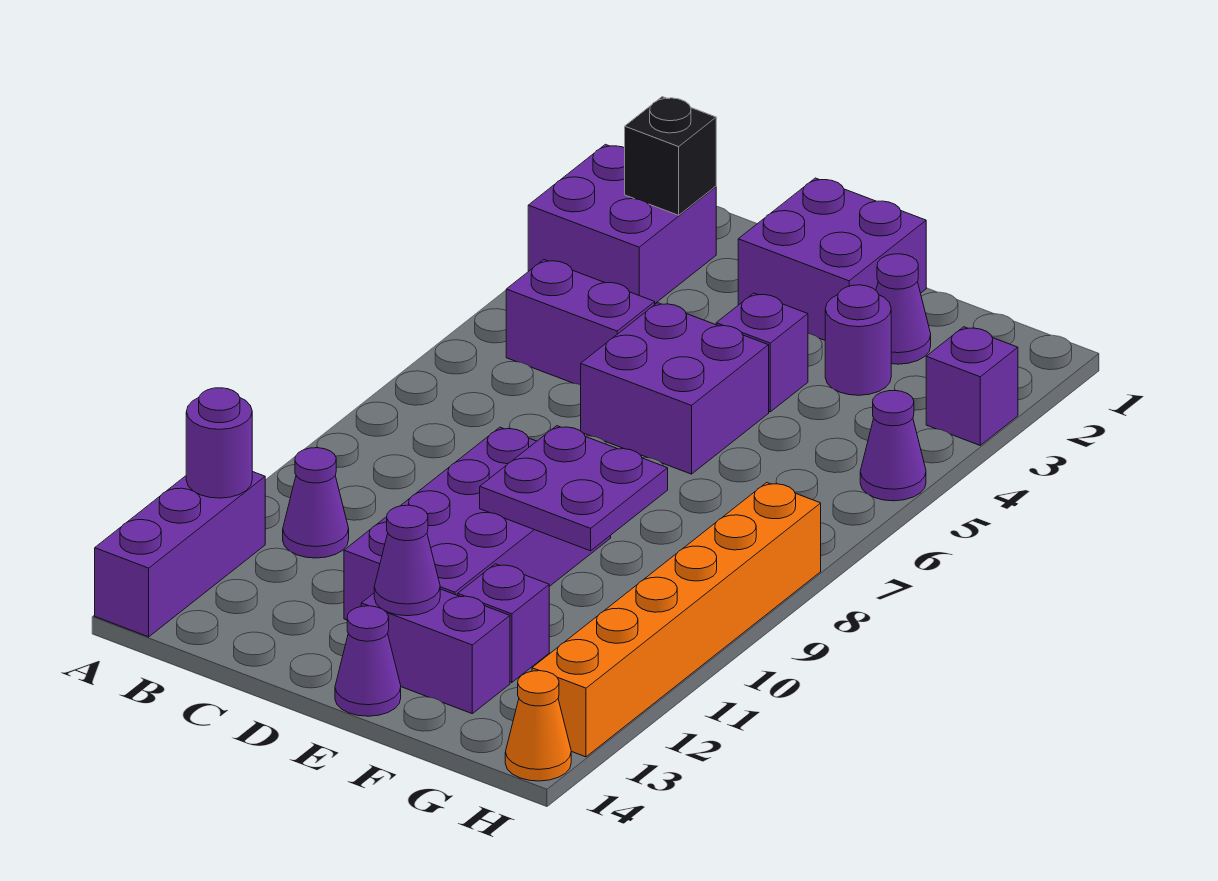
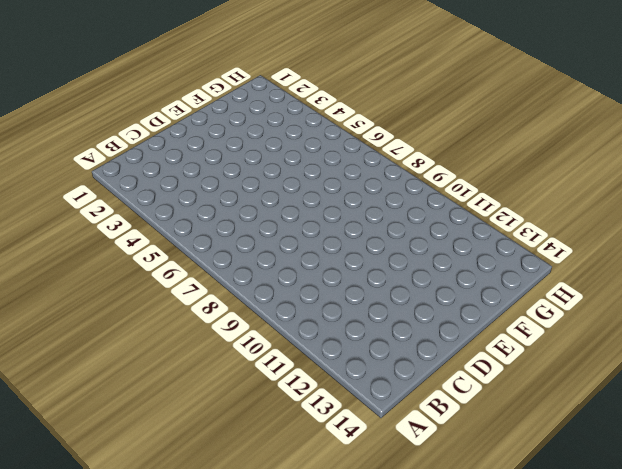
none -> purple 2x2 brick [528,144,716,303]
none -> purple 1x3 brick [95,472,265,637]
none -> purple 1x2 brick [506,260,655,385]

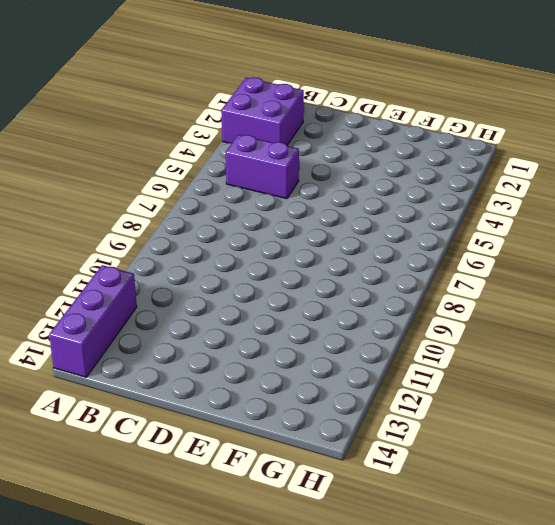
none -> purple 1x1 cone [283,448,349,558]
none -> purple 2x2 brick [738,178,926,340]
none -> purple 2x2 brick [581,303,769,474]

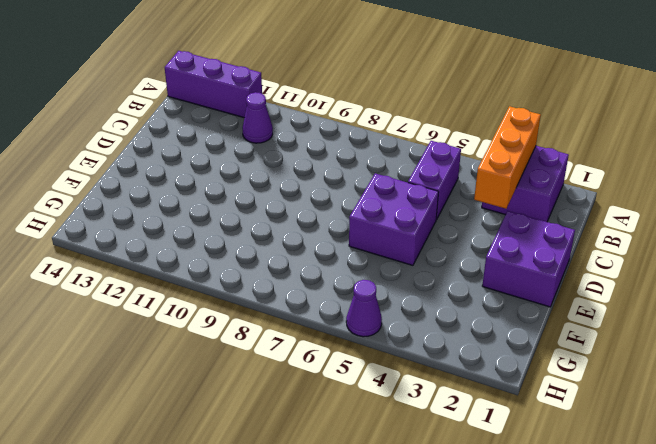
orange 1x3 brick [474,106,541,209] -> none
none -> purple 2x4 brick [344,427,611,620]
none -> purple 1x1 brick [716,293,808,412]
none -> purple 1x2 brick [361,589,510,714]

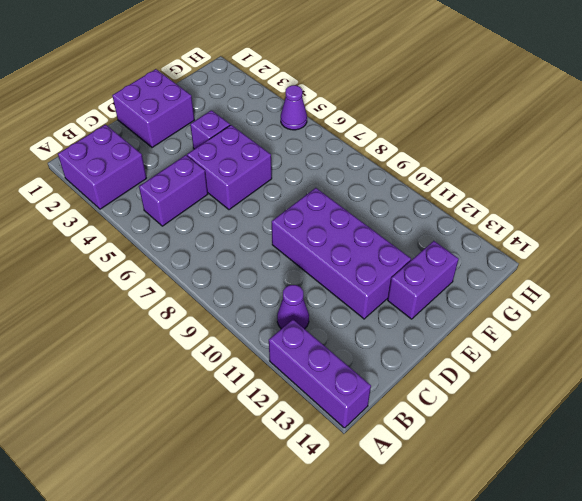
none -> purple 1x1 cone [335,606,401,716]
none -> purple 1x1 cone [876,254,931,364]
none -> purple 1x1 round brick [825,285,891,395]

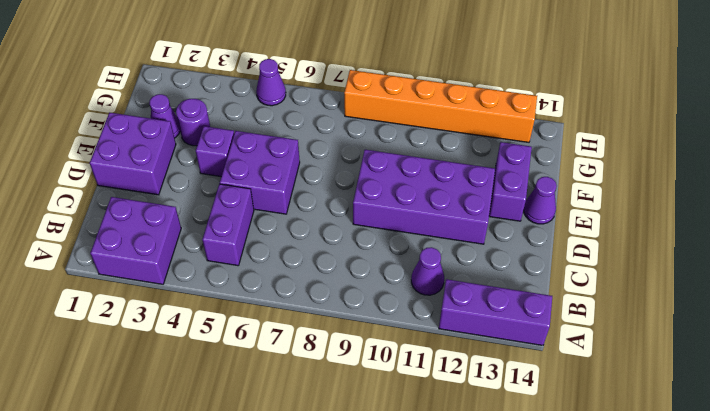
none -> purple 1x1 brick [458,564,549,683]
none -> purple 1x1 brick [926,327,1018,445]
none -> orange 1x1 cone [505,671,571,781]

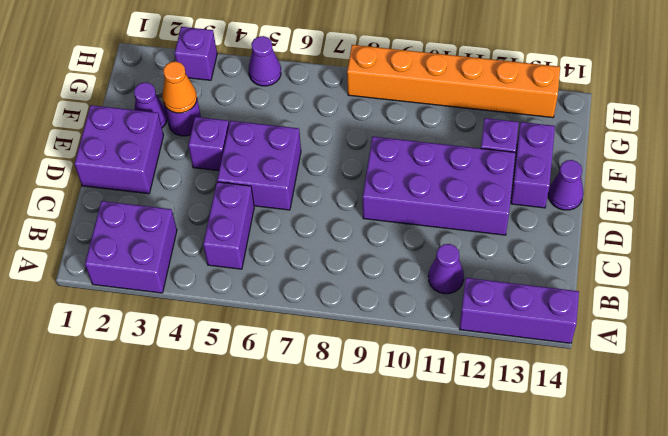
orange 1x1 cone [162,61,197,113] -> orange 1x1 cone moved to [505,671,571,781]
none -> purple 1x1 round brick [186,388,252,498]
none -> black 1x1 brick [625,97,716,215]
none -> purple 2x2 plate [480,426,668,551]

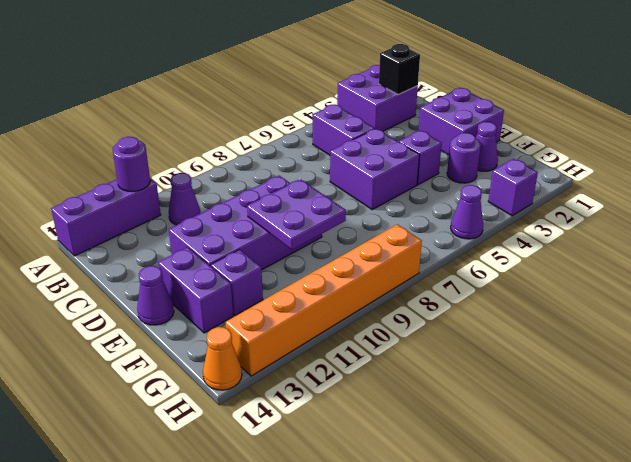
none -> purple 1x1 cone [374,505,440,616]

